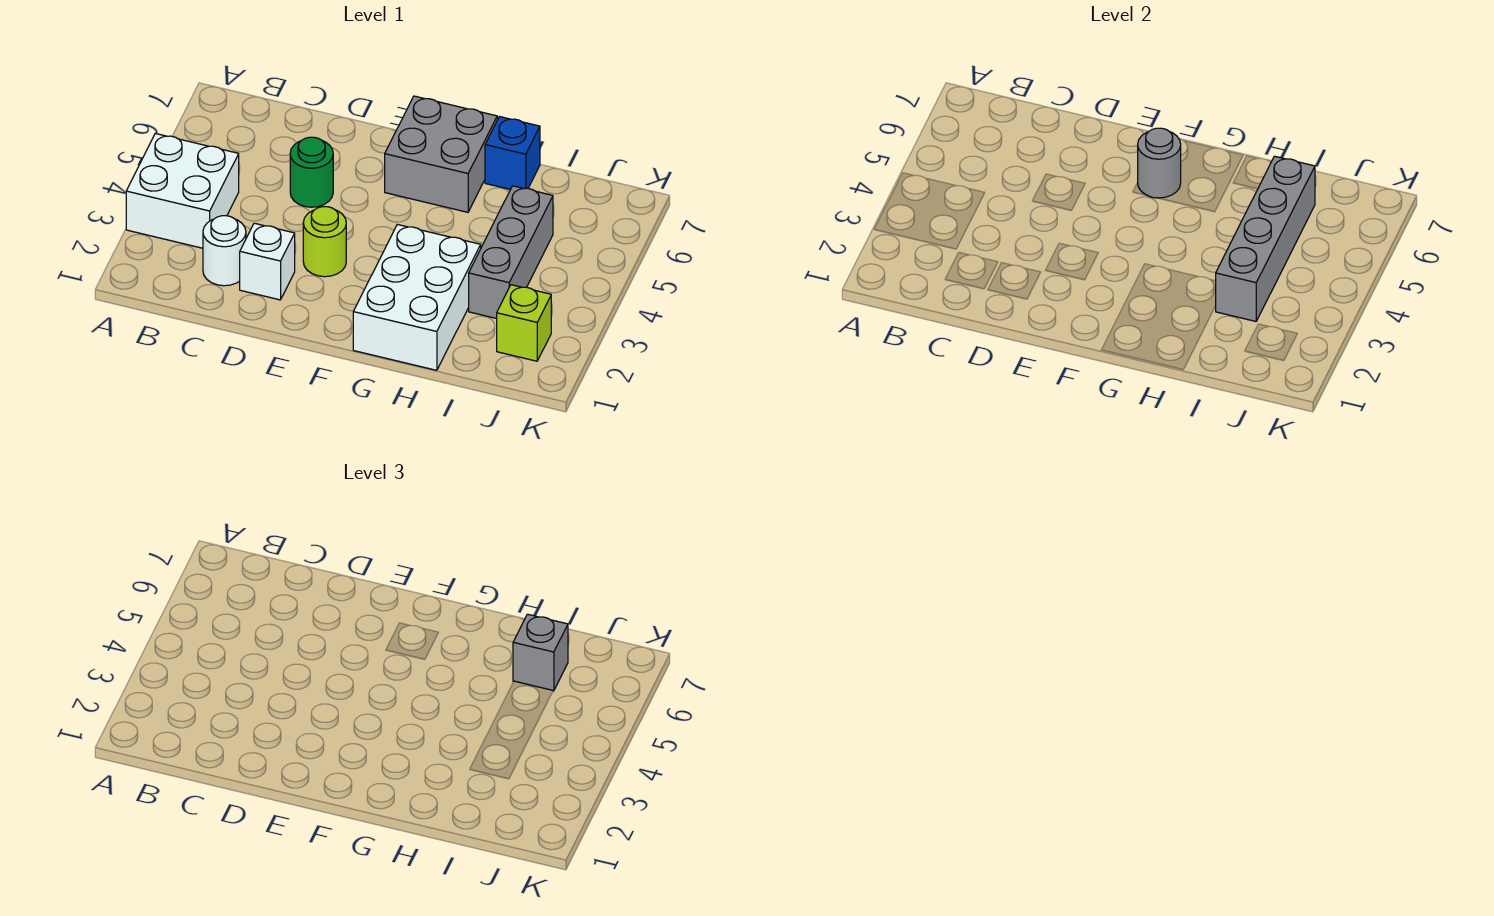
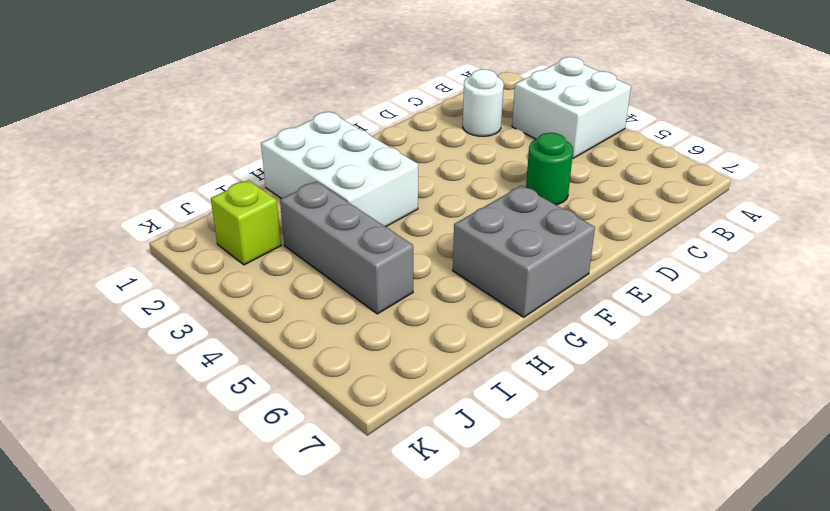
none -> white 1x1 brick [240,223,295,300]
none -> lime 1x1 round brick [303,207,346,277]
none -> blue 1x1 brick [485,117,540,189]

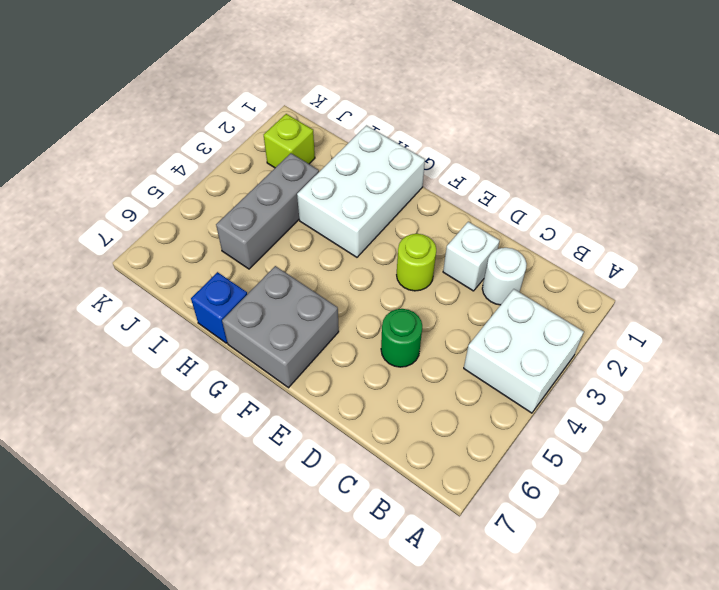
none -> grey 1x1 round brick [1138,128,1181,198]
none -> grey 1x4 brick [1216,156,1315,321]
none -> grey 1x1 brick [513,614,568,691]

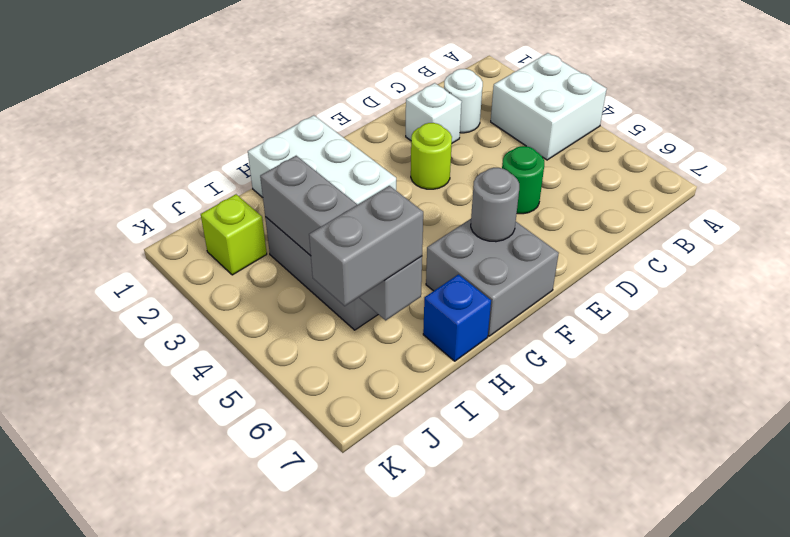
grey 1x2 brick [309,186,423,306] -> grey 1x1 brick [513,614,568,691]

